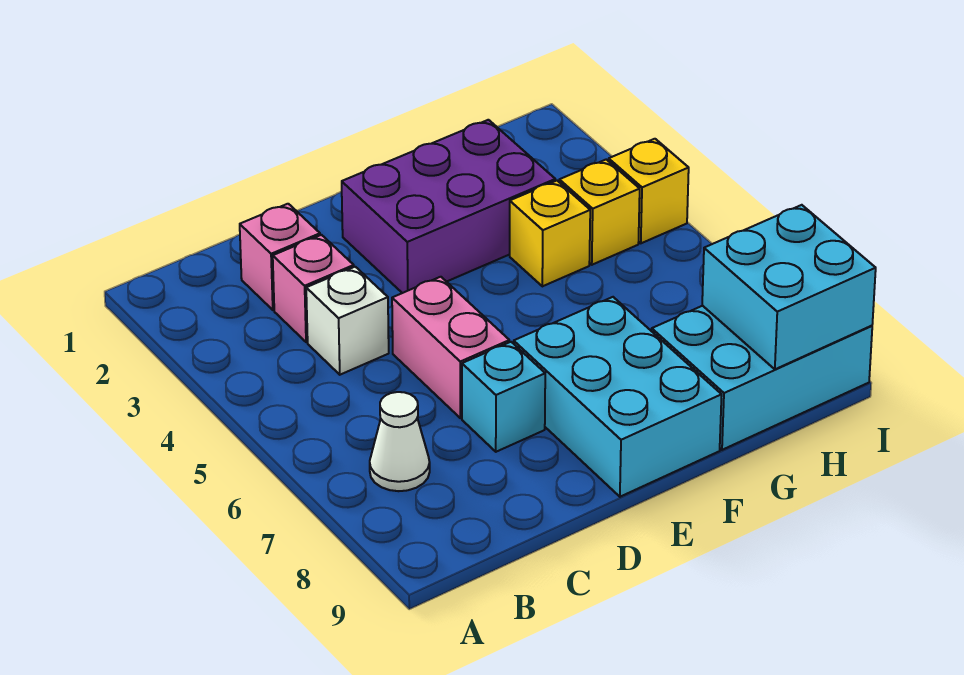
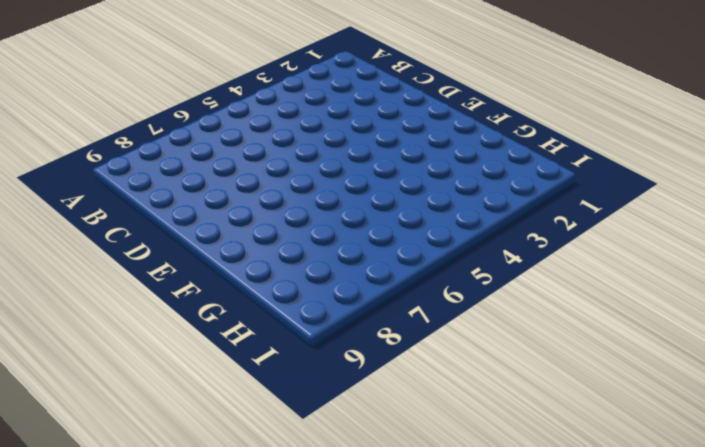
none -> white 1x1 cone [370,392,430,491]
none -> pink 1x1 brick [240,204,320,310]
none -> pink 1x1 brick [273,235,354,342]

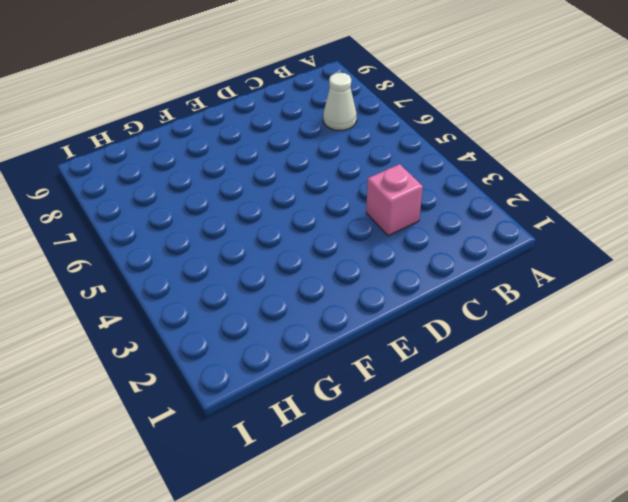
none -> pink 1x1 brick [240,204,320,310]
none -> white 1x1 brick [306,267,389,375]
none -> pink 1x2 brick [392,277,509,418]

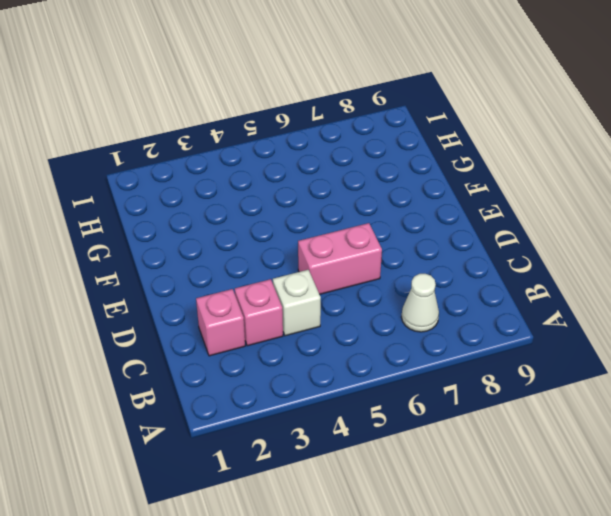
none -> cyan 1x1 brick [462,342,545,452]
none -> purple 2x3 brick [342,120,555,293]
none -> cyan 2x3 brick [514,297,722,497]

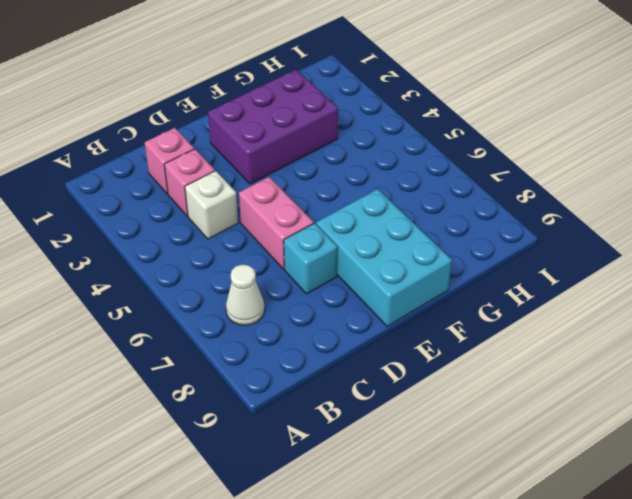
none -> yellow 1x1 brick [510,181,590,286]
none -> cyan 2x3 brick [652,306,872,450]
none -> yellow 1x1 brick [559,160,640,265]

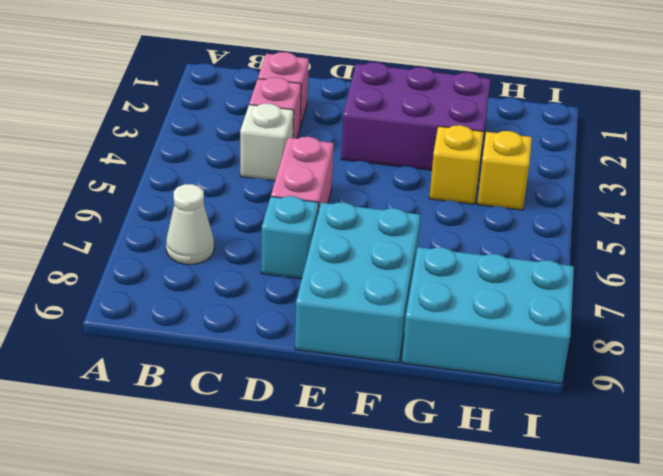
none -> yellow 1x1 brick [609,139,689,243]
none -> cyan 2x2 brick [702,205,876,369]

